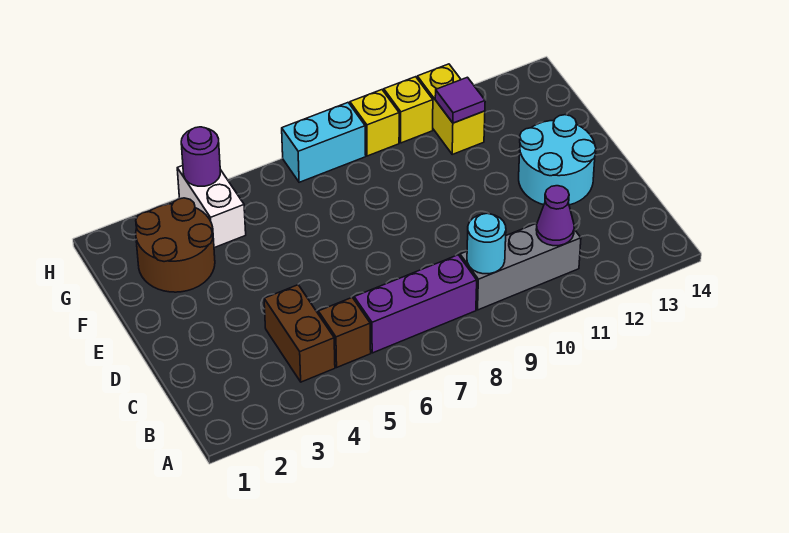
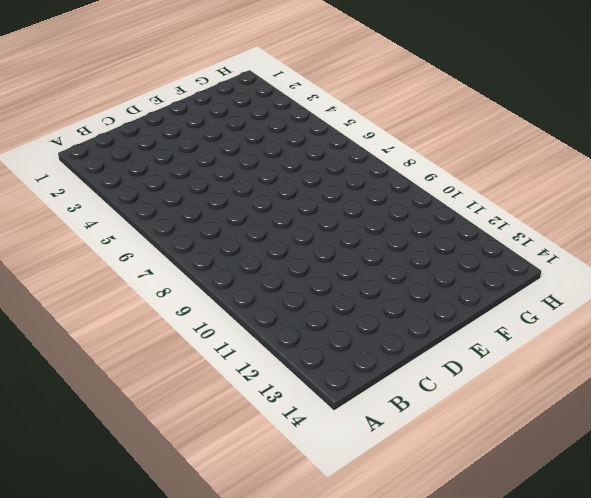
none -> brown 1x2 brick [264,285,335,382]
none -> brown 1x1 brick [318,297,371,367]
none -> purple 1x3 brick [354,255,477,353]

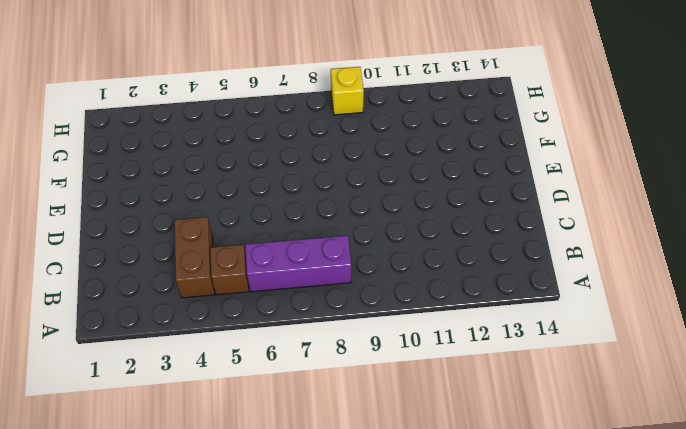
none -> grey 1x3 brick [460,223,581,310]
none -> cyan 2x2 round brick [519,115,596,205]
none -> brown 2x2 round brick [136,198,215,292]

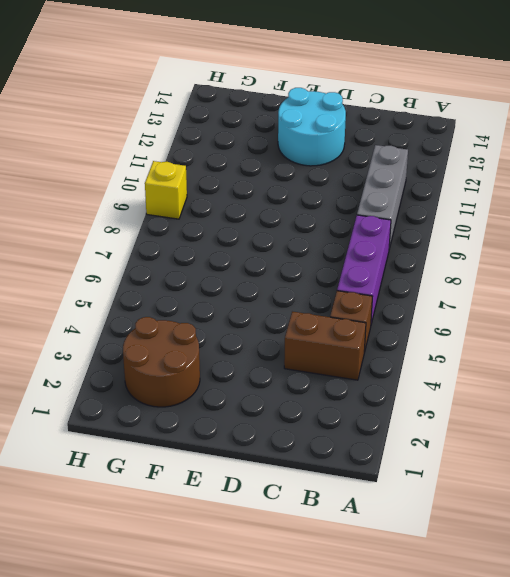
none -> white 1x2 brick [177,166,246,248]
none -> yellow 1x2 brick [417,64,485,154]
none -> cyan 1x2 brick [282,103,366,182]

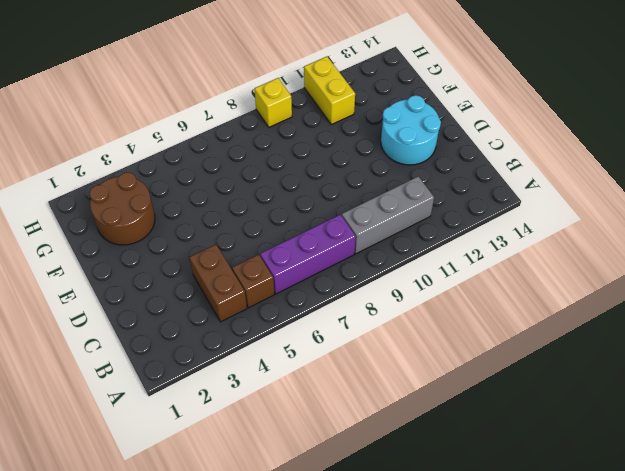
none -> white 1x2 brick [177,166,246,248]
none -> cyan 1x2 brick [282,103,366,182]
none -> yellow 1x1 brick [384,77,433,143]

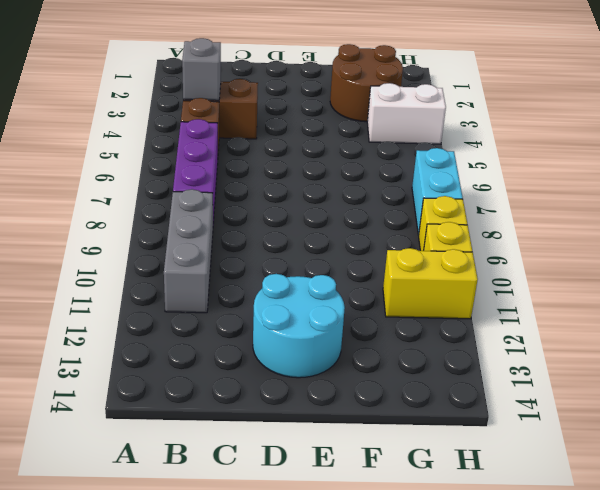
grey 1x1 brick [182,38,221,100] -> none
none -> cyan 1x1 round brick [467,213,506,274]
none -> purple 1x1 cone [536,186,574,246]
none -> purple 1x1 tile [435,77,485,123]

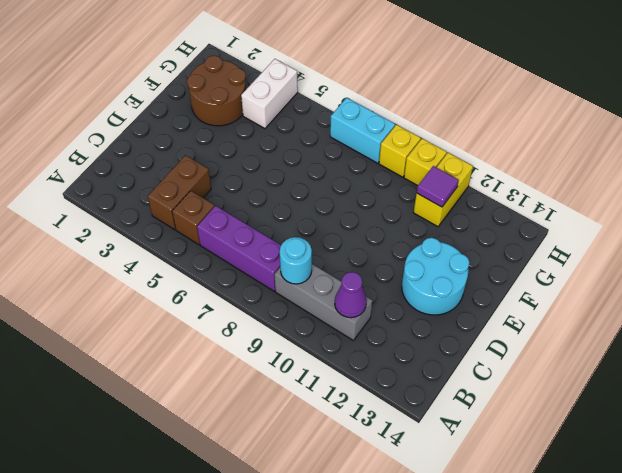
none -> purple 1x1 round brick [181,127,220,186]

